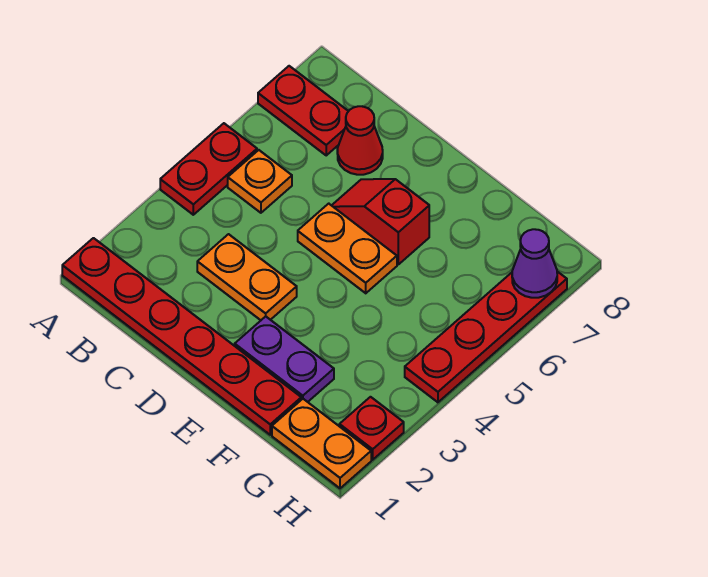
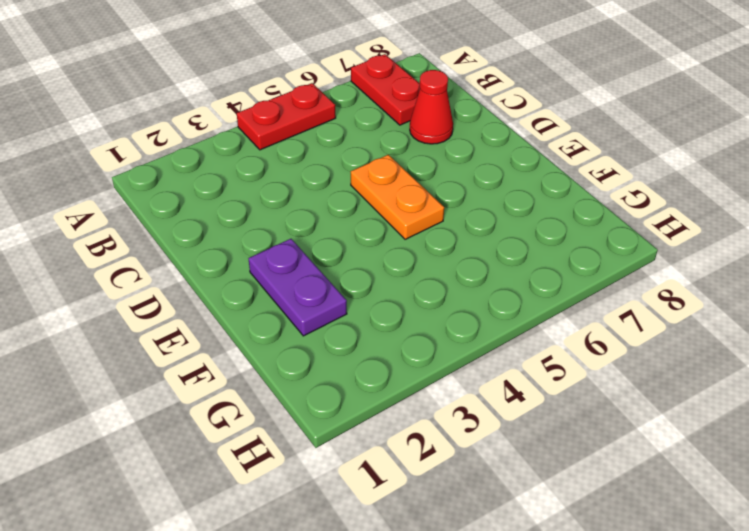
none -> red 1x6 plate [62,238,301,435]
none -> orange 1x1 plate [228,150,292,213]
none -> orange 1x2 plate [197,234,297,320]

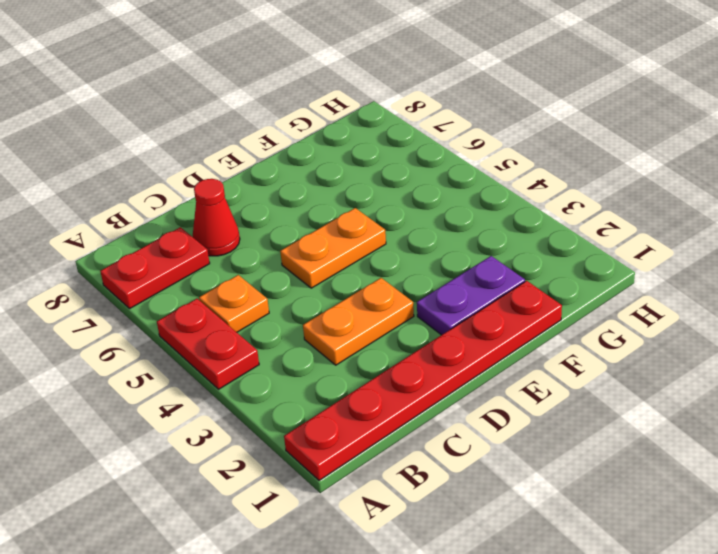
none -> red 1x2 slope [332,179,429,264]
none -> orange 1x2 plate [272,399,371,488]
none -> red 1x1 plate [339,397,404,460]

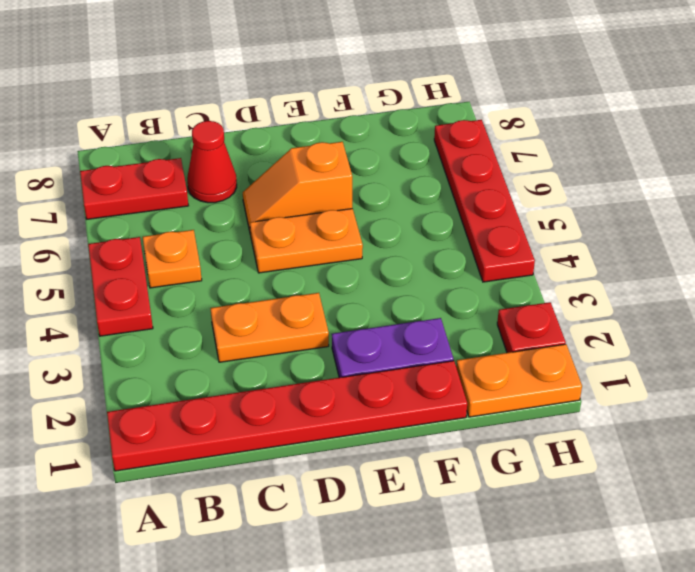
orange 1x2 slope [243,142,352,235] -> red 1x2 slope [332,179,429,264]
none -> purple 1x1 cone [512,229,557,298]

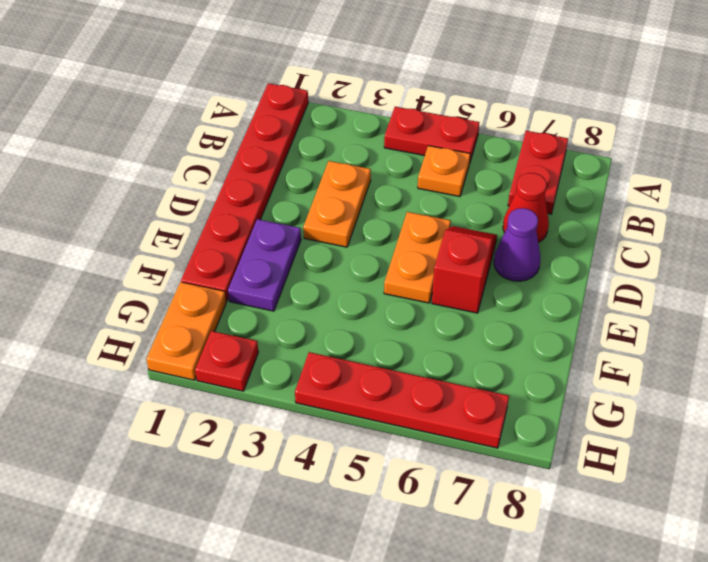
purple 1x1 cone [494,208,540,281] -> purple 1x1 cone moved to [512,229,557,298]

